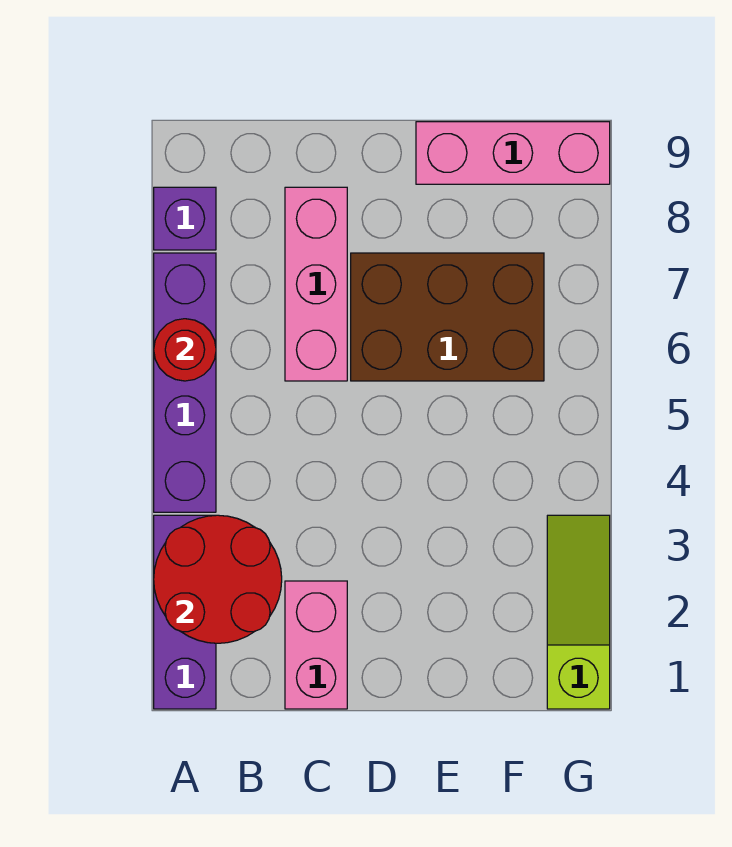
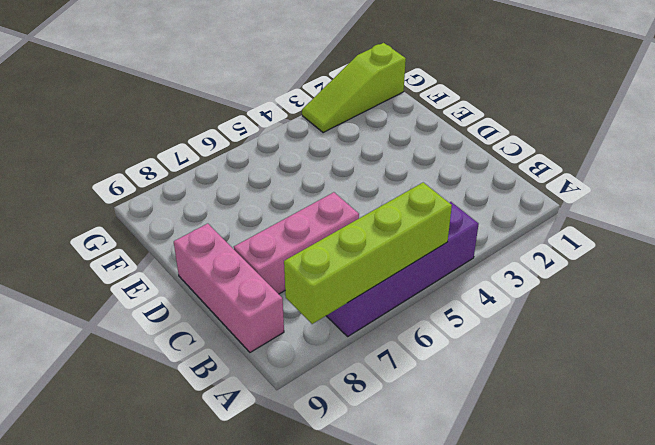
lime 1x4 brick [284,182,452,324] -> red 1x1 round brick [154,319,216,381]
pink 1x3 brick [174,224,284,352] -> pink 1x3 brick moved to [416,122,610,184]
none -> purple 1x3 brick [154,515,216,709]
none -> purple 1x1 brick [154,187,216,250]

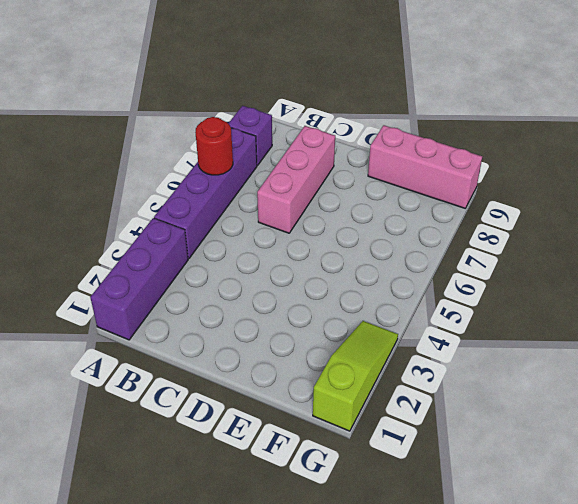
none -> pink 1x2 brick [285,581,347,709]
none -> brown 2x3 brick [351,253,544,381]

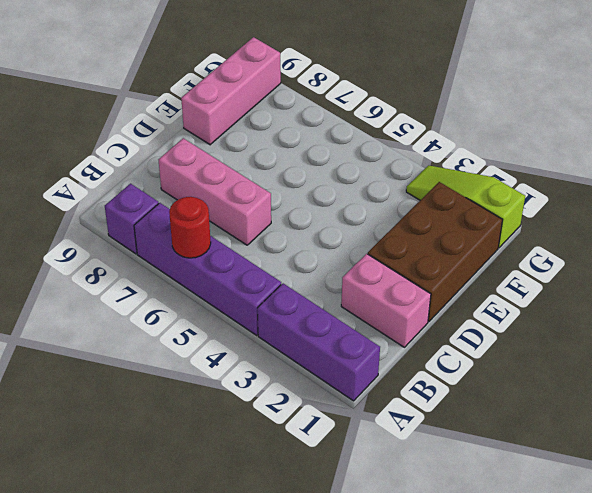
brown 2x3 brick [368,182,503,322] -> brown 2x3 brick moved to [351,253,544,381]
none -> red 2x2 round brick [154,515,282,643]

